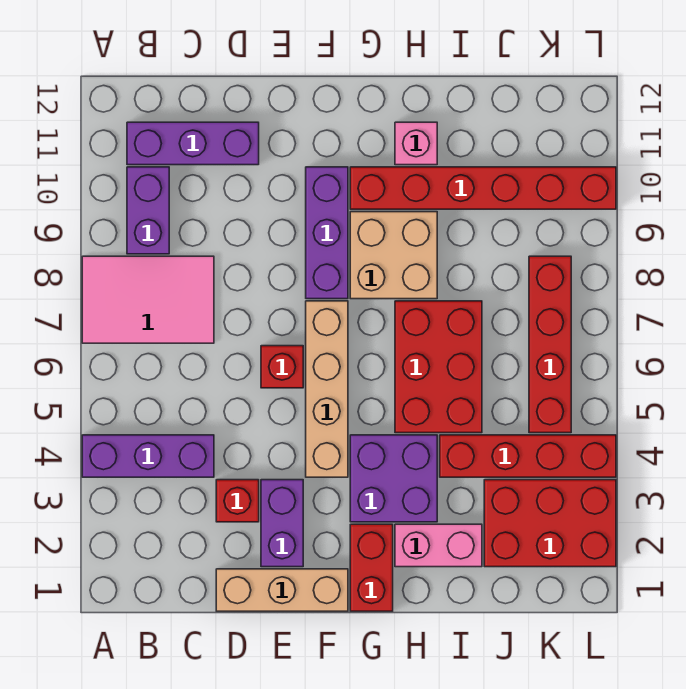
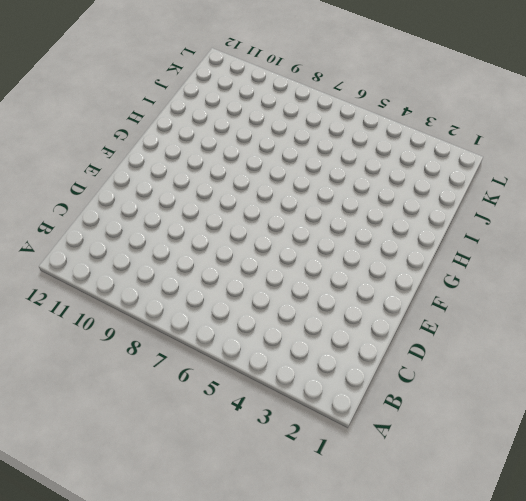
none -> purple 1x3 brick [82,435,214,477]
none -> pink 2x3 tile [82,256,214,343]
none -> purple 1x2 brick [127,167,169,254]

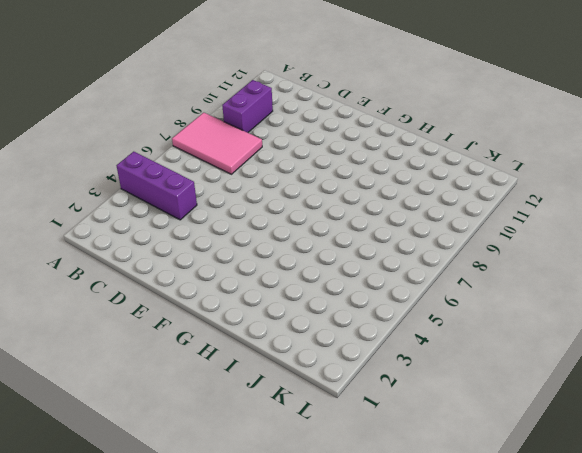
none -> purple 1x3 brick [127,122,259,165]
none -> tan 1x3 brick [216,569,348,611]
none -> red 1x1 brick [216,480,259,522]

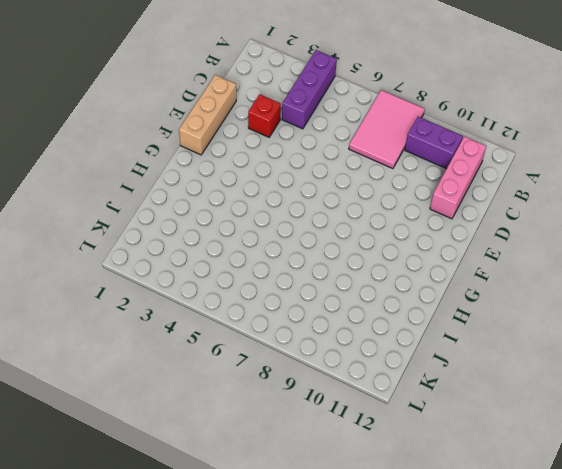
pink 1x3 brick [430,136,486,219] -> purple 1x3 brick [127,122,259,165]
none -> purple 1x2 brick [261,480,303,567]
none -> red 1x1 brick [261,346,303,388]
none -> tan 1x4 brick [306,301,348,477]

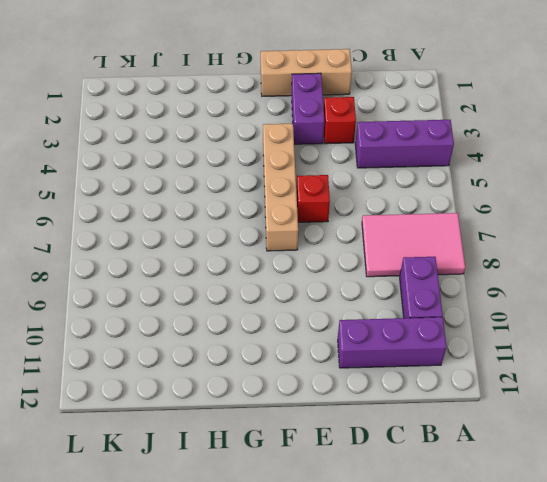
none -> purple 1x3 brick [306,167,348,299]
none -> red 1x2 brick [350,524,393,611]
none -> purple 2x2 brick [350,435,437,522]

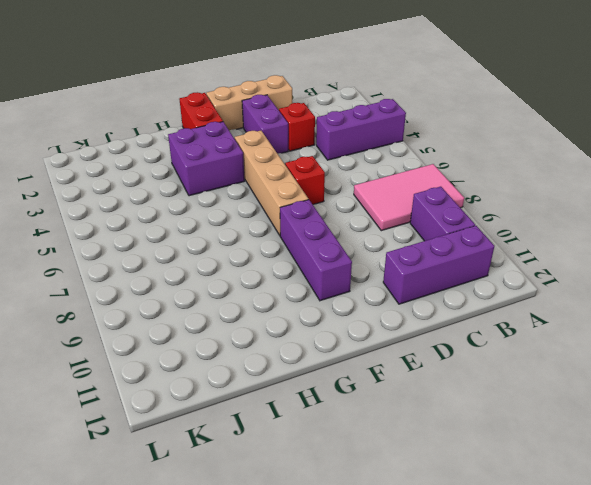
none -> tan 2x2 brick [350,212,437,299]
none -> red 1x6 brick [350,167,616,209]
none -> pink 1x2 brick [395,524,482,567]

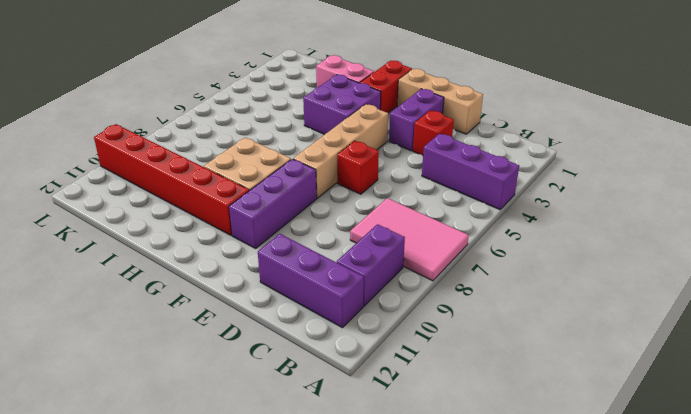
none -> red 2x3 brick [395,301,482,433]
none -> pink 1x1 brick [395,122,437,165]
none -> red 1x4 brick [440,435,616,477]

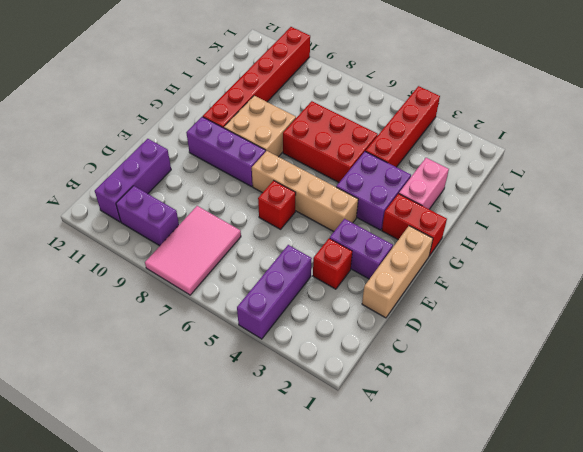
none -> pink 1x1 brick [395,122,437,165]
none -> red 2x3 brick [484,480,616,567]
none -> red 1x4 brick [529,256,571,433]

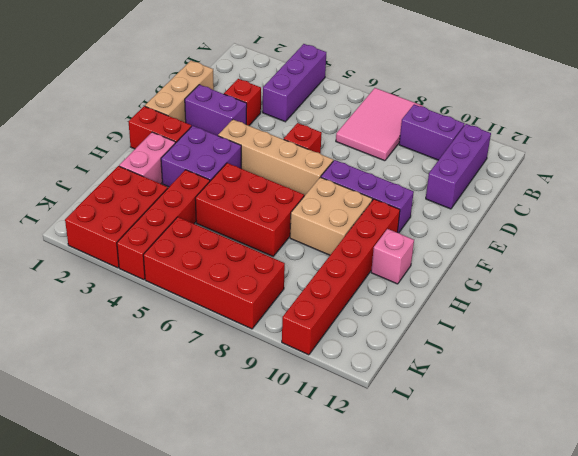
red 2x4 brick [143,217,285,329] -> red 1x4 brick [529,256,571,433]

